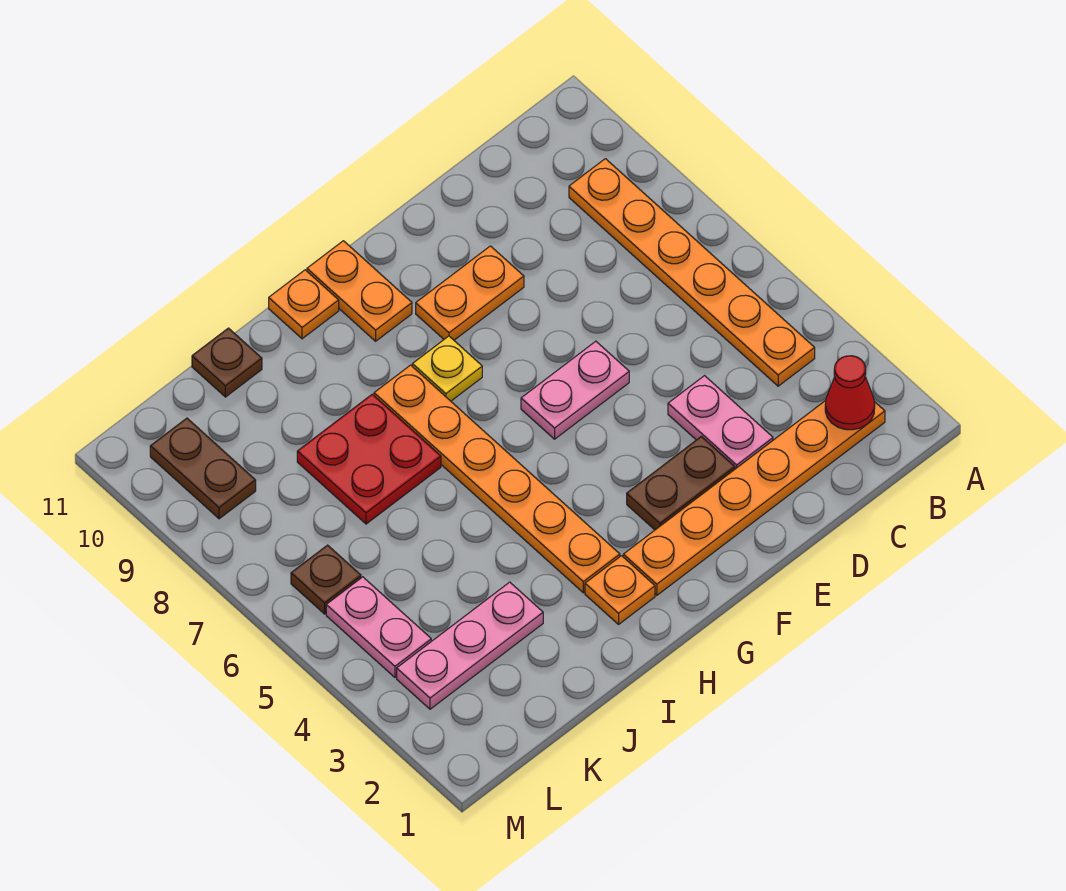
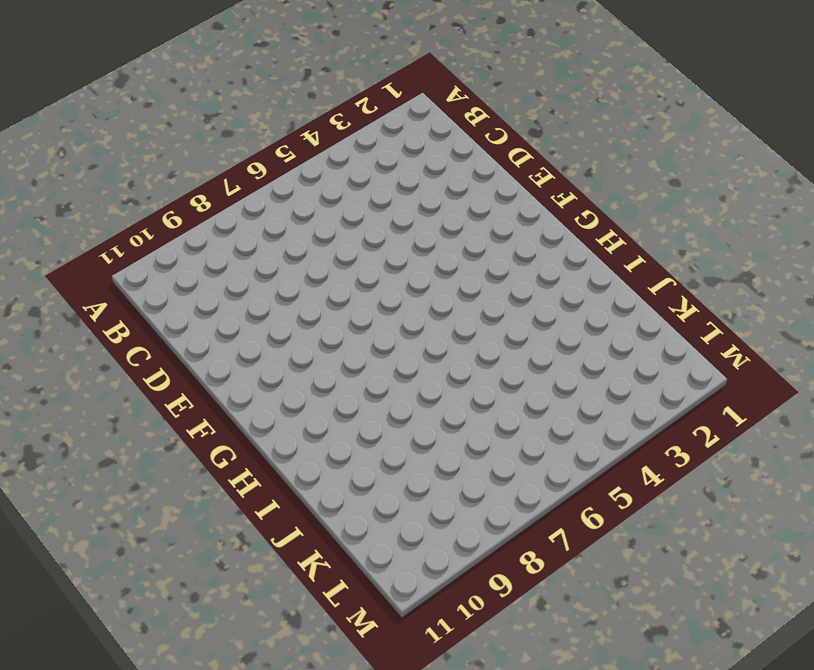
none -> orange 1x6 plate [623,400,885,595]
none -> orange 1x6 plate [569,159,815,386]
none -> pink 1x2 plate [668,376,773,469]

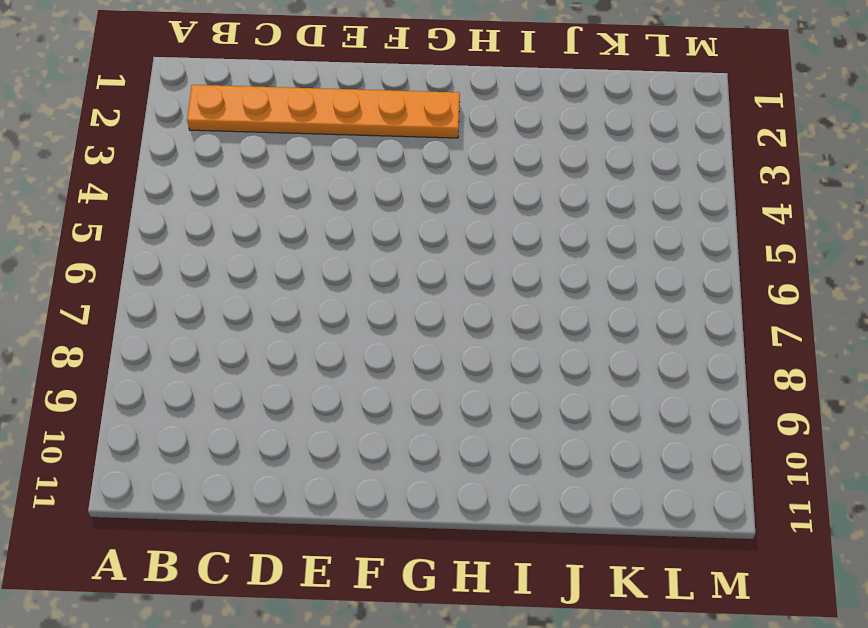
none -> orange 1x6 plate [569,159,815,386]
none -> pink 1x2 plate [668,376,773,469]
none -> brown 1x2 plate [627,437,735,530]

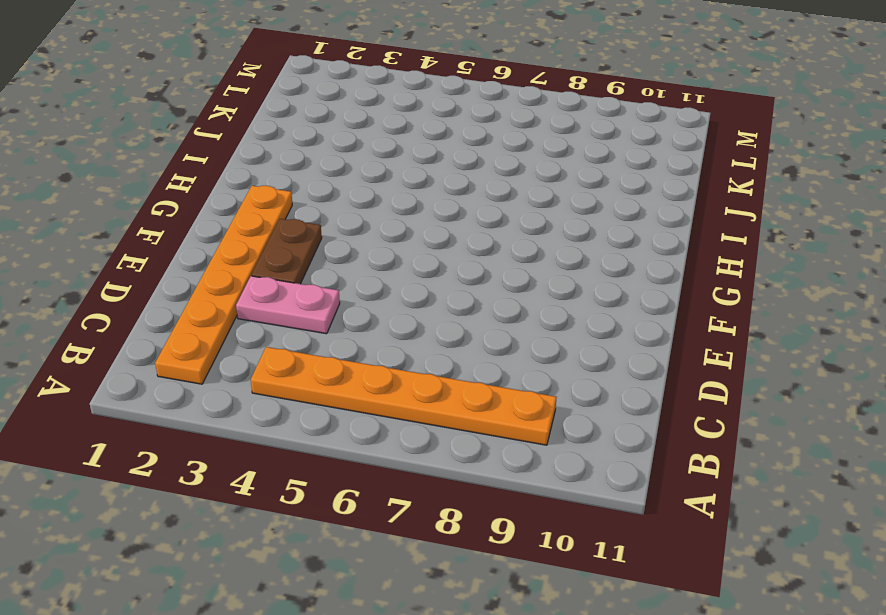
none -> pink 1x2 plate [521,341,629,439]
none -> orange 1x2 plate [416,246,524,340]
none -> yellow 1x1 plate [412,336,482,401]

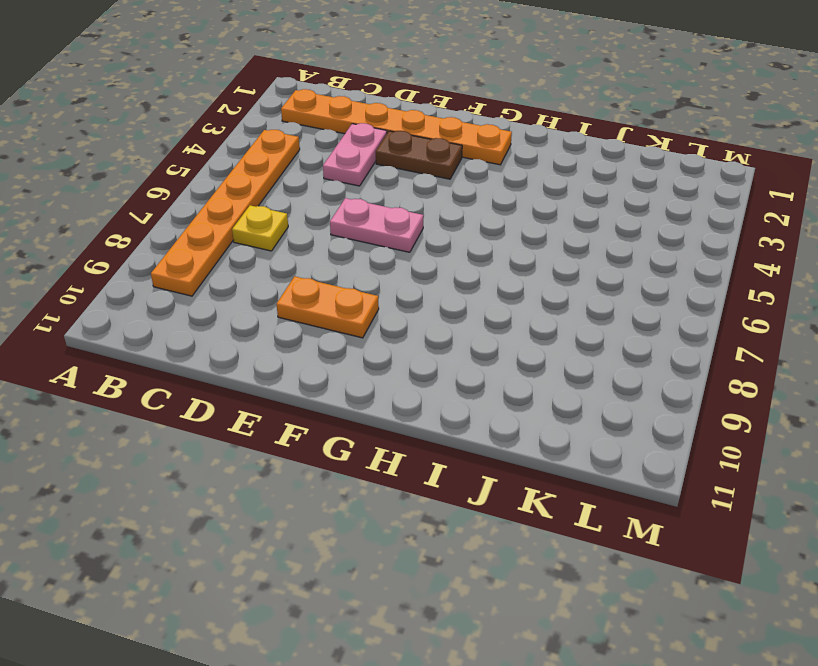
yellow 1x1 plate [232,205,288,251] -> yellow 1x1 plate moved to [412,336,482,401]
none -> orange 1x2 plate [307,241,412,341]
none -> orange 1x1 plate [585,556,655,624]
none -> orange 1x6 plate [374,365,620,593]

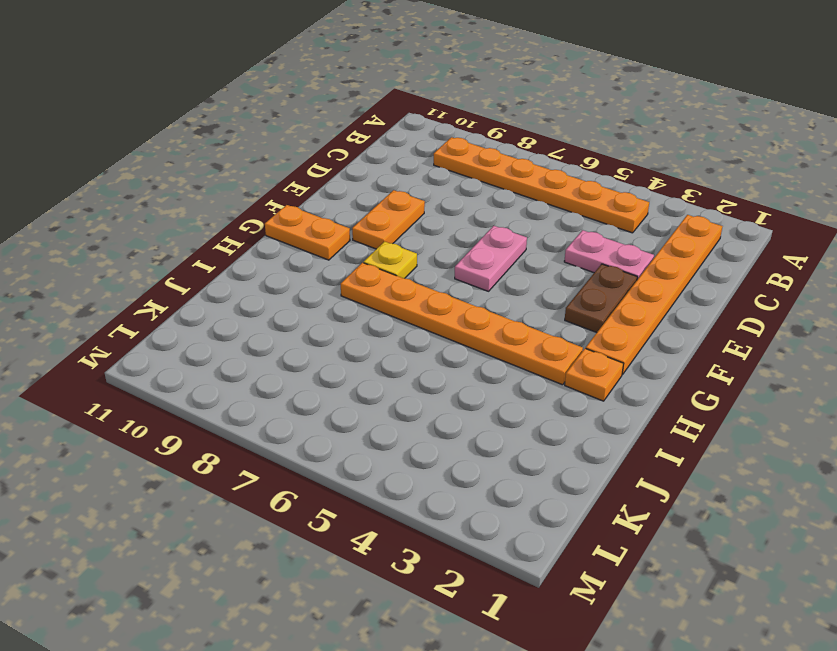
none -> orange 1x1 plate [269,270,339,339]
none -> red 2x2 plate [297,394,441,524]
none -> pink 1x3 plate [397,582,543,709]

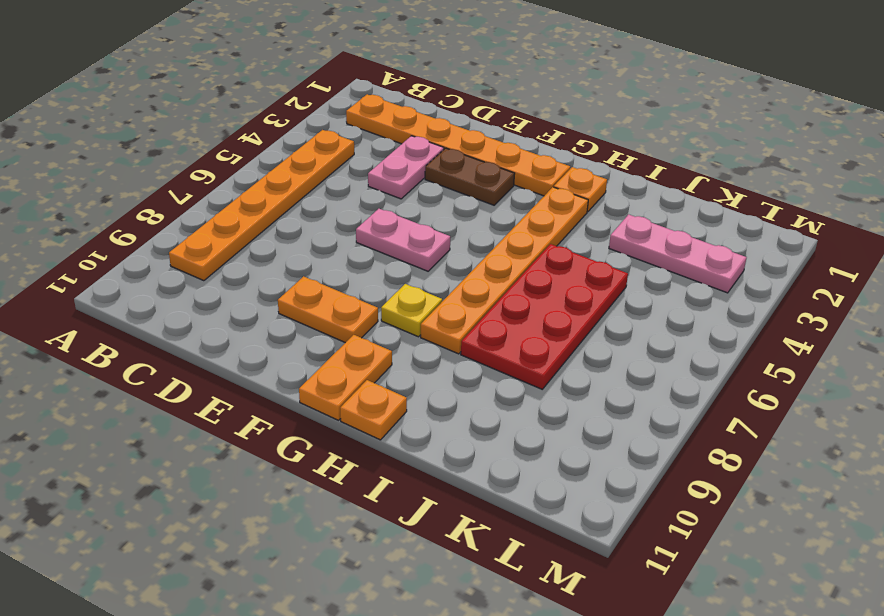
red 2x4 plate [461,244,628,389] -> red 2x2 plate [297,394,441,524]
none -> brown 1x1 plate [192,328,262,397]
none -> pink 1x2 plate [326,577,431,677]
none -> brown 1x1 plate [291,545,361,614]

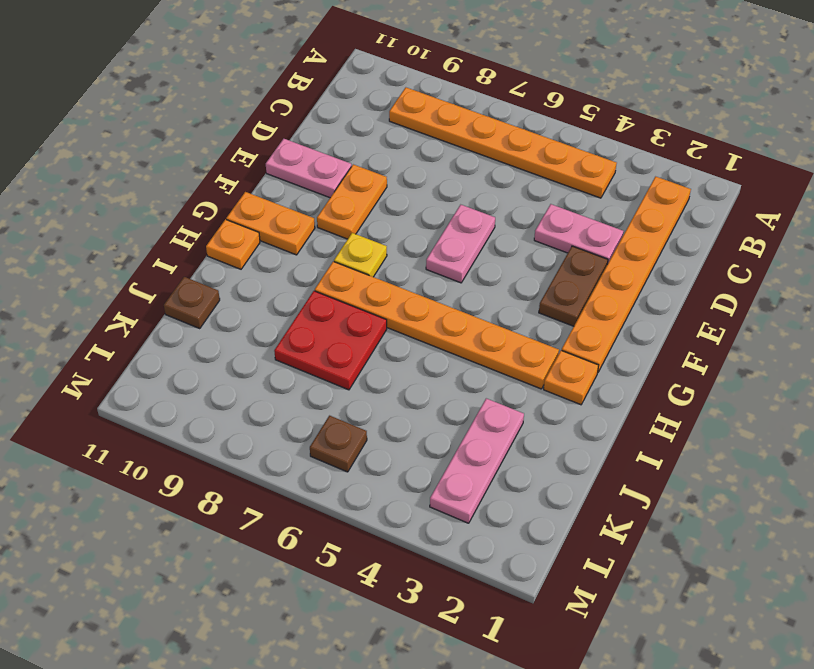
pink 1x2 plate [266,139,352,198] -> pink 1x2 plate moved to [326,577,431,677]
none -> brown 1x2 plate [150,418,256,519]
none -> red 1x1 cone [825,356,875,430]

